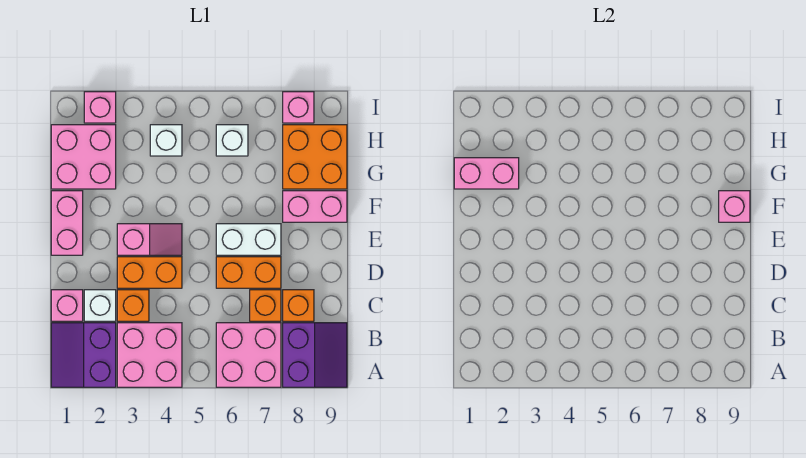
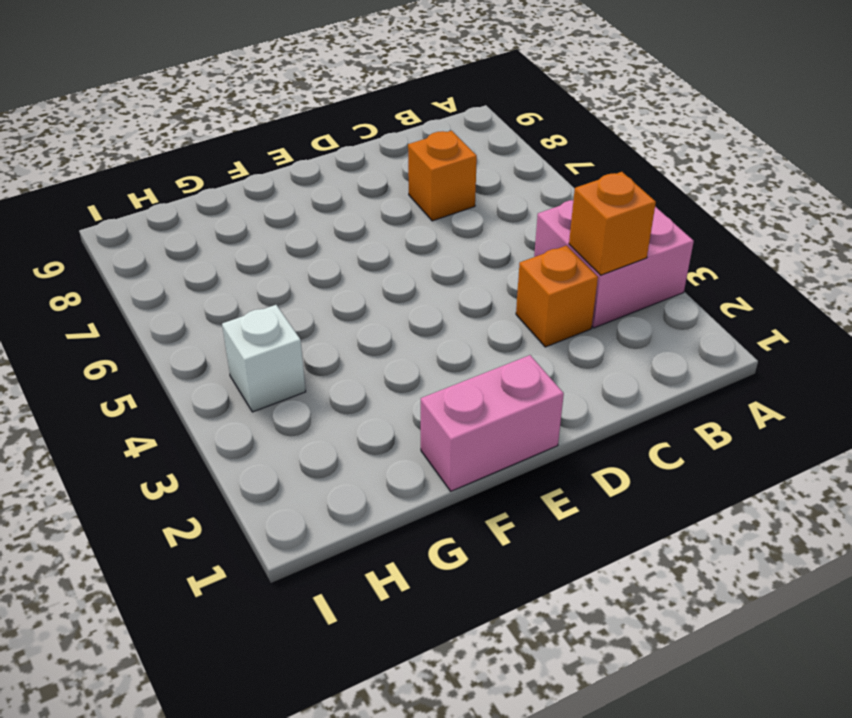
orange 1x1 brick [569,172,656,275] -> orange 1x1 brick moved to [283,290,314,321]
none -> purple 2x2 slope [51,323,116,387]
none -> pink 2x2 brick [216,323,281,387]
none -> purple 2x2 slope [283,323,347,387]

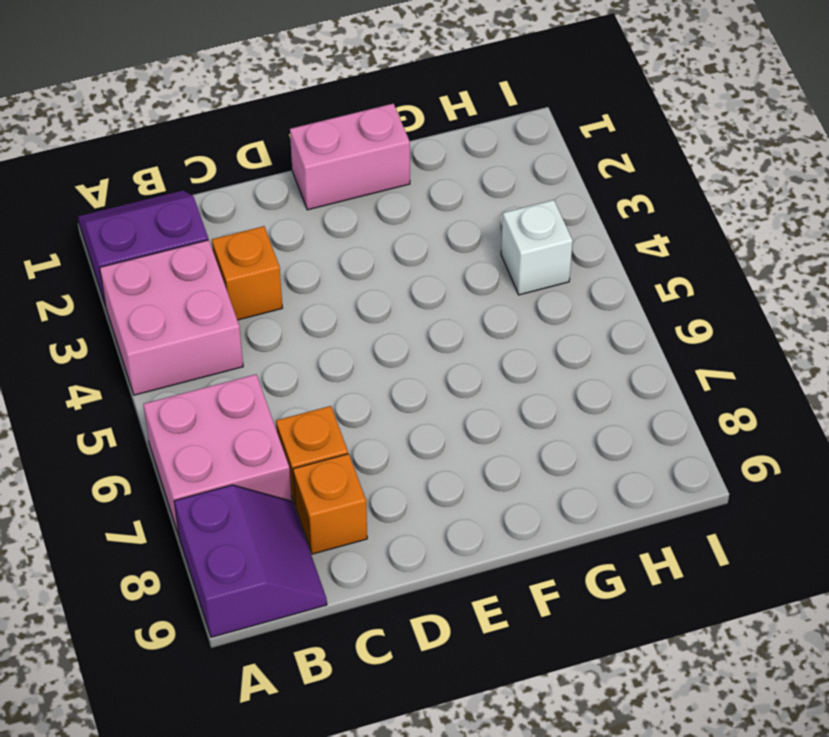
purple 2x2 slope [174,485,327,637] -> purple 2x2 slope turned to [283,323,347,387]
none -> pink 1x1 brick [51,290,83,321]
none -> white 1x1 brick [84,290,116,321]
none -> orange 1x2 brick [117,257,182,288]

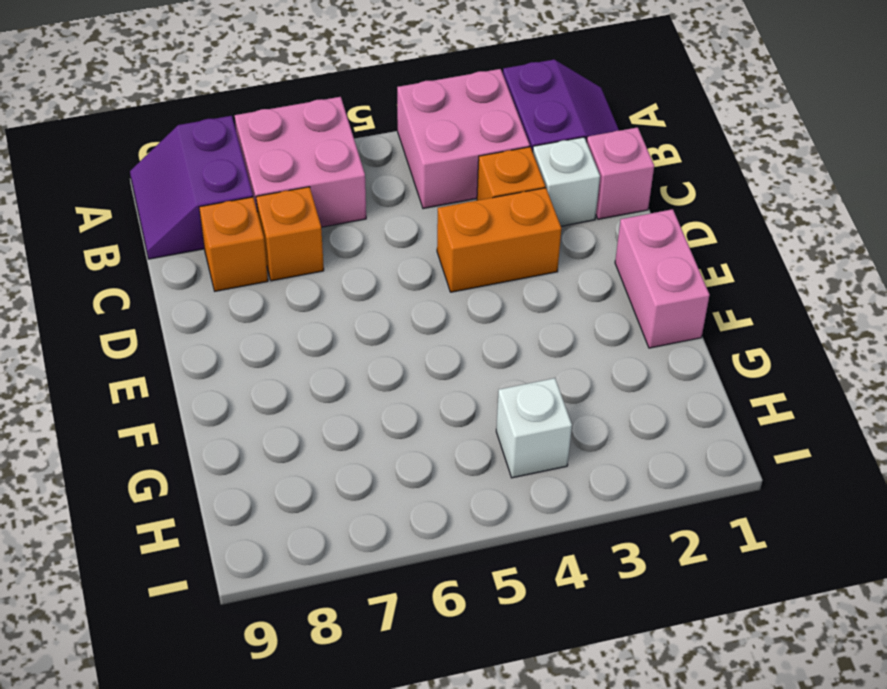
none -> orange 1x2 brick [216,257,281,288]
none -> pink 1x2 slope [117,224,182,255]
none -> white 1x2 brick [216,224,281,255]

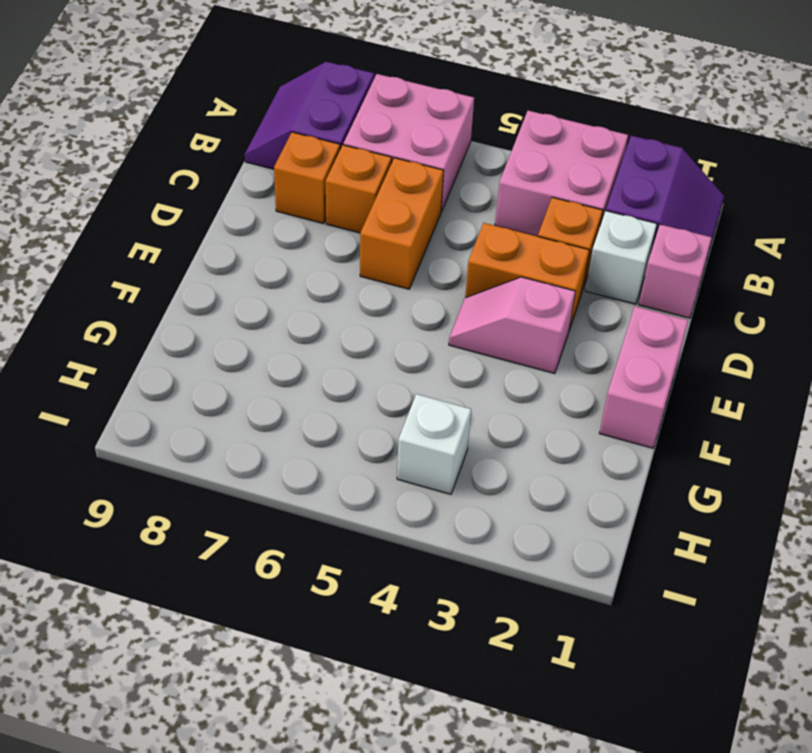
orange 1x2 brick [360,158,444,289] -> orange 1x2 brick turned to [216,257,281,288]
none -> white 1x2 brick [216,224,281,255]
none -> pink 1x2 brick [283,191,347,222]
none -> pink 2x2 brick [51,125,116,189]

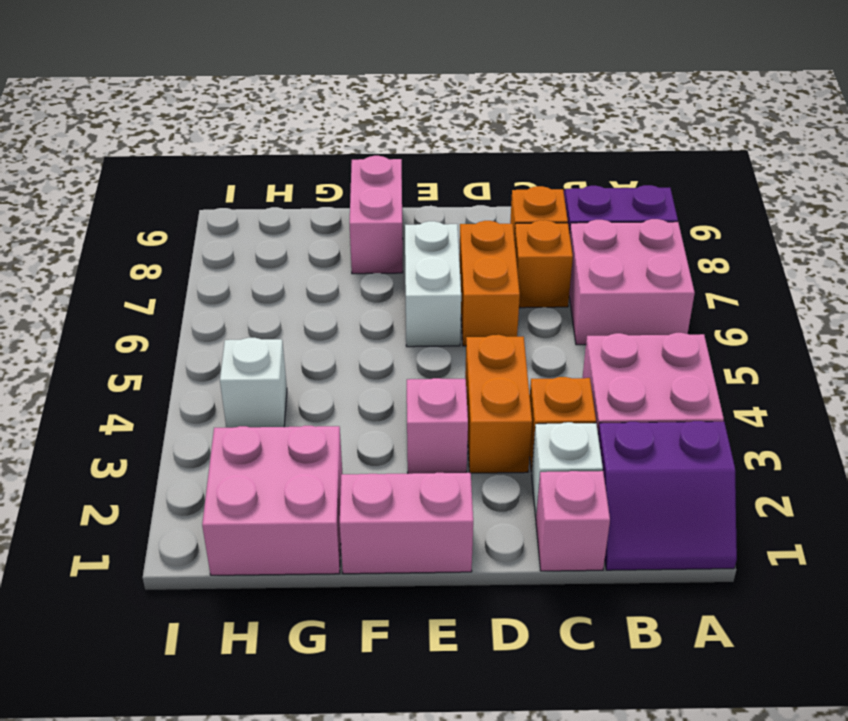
none -> orange 2x2 brick [283,125,347,189]
none -> white 1x1 brick [216,125,248,156]
none -> pink 1x1 brick [84,92,116,123]

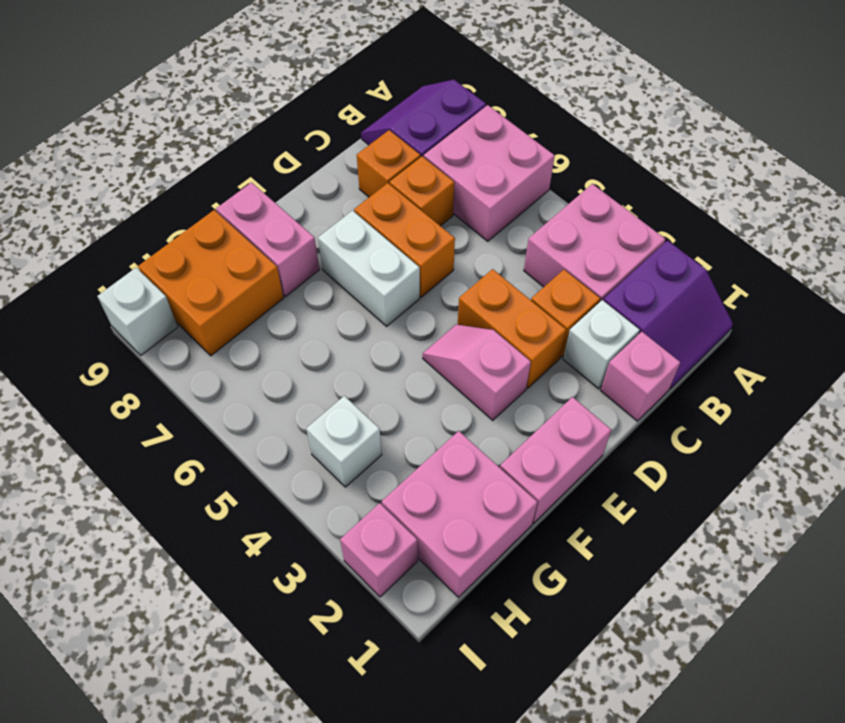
white 1x1 brick [98,268,178,355] -> white 1x1 brick moved to [216,125,248,156]
none -> pink 1x1 brick [283,92,314,123]
none -> pink 1x1 brick [719,191,750,222]
none -> pink 1x2 brick [454,158,519,189]

